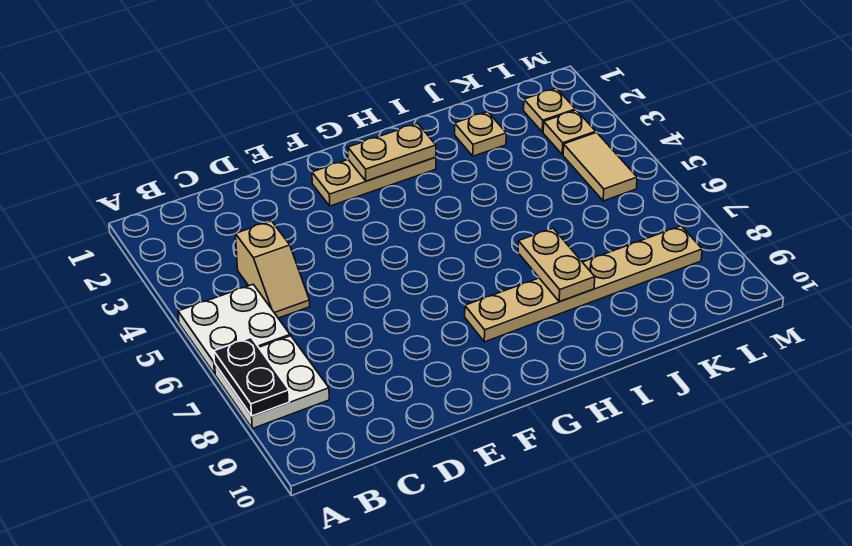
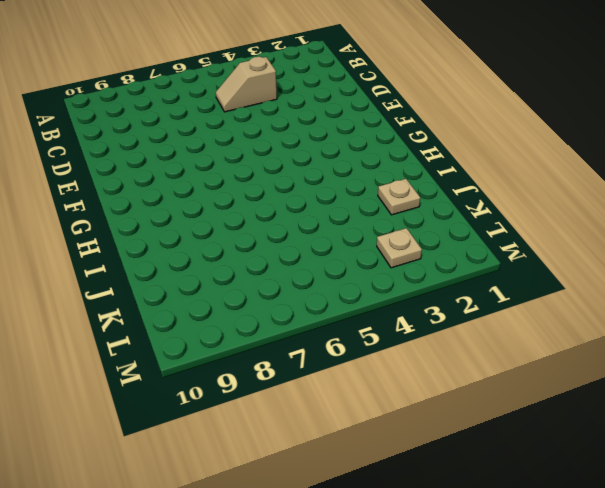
none -> white 2x2 plate [178,285,290,374]
none -> white 2x2 plate [215,336,329,429]
none -> tan 1x3 plate [312,157,436,206]

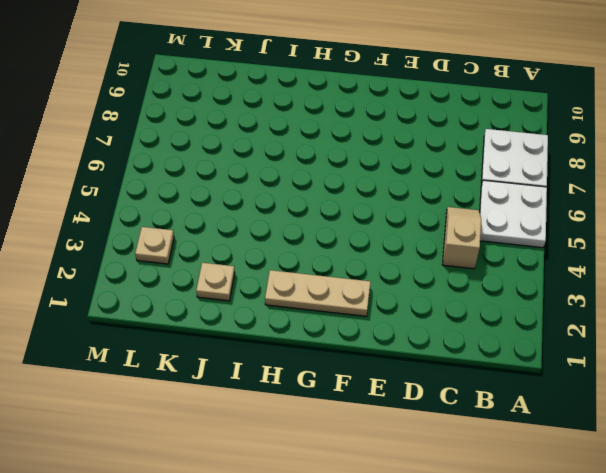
none -> tan 1x6 plate [465,226,702,342]
none -> tan 1x1 plate [524,88,575,132]
none -> tan 1x2 tile [563,132,637,201]

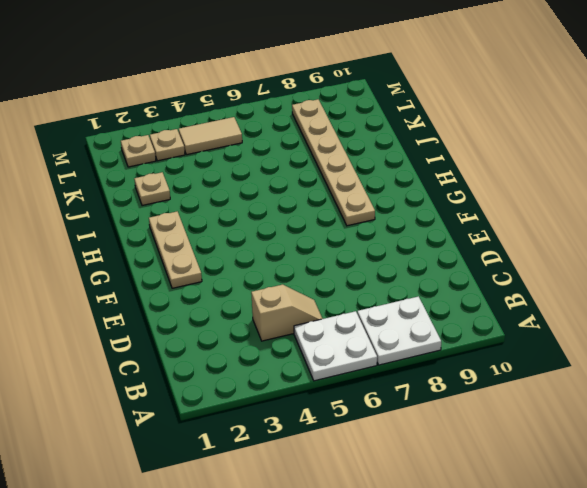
none -> black 1x2 plate [214,338,290,416]
none -> tan 1x2 plate [348,123,436,181]
none -> tan 1x2 plate [518,228,595,302]

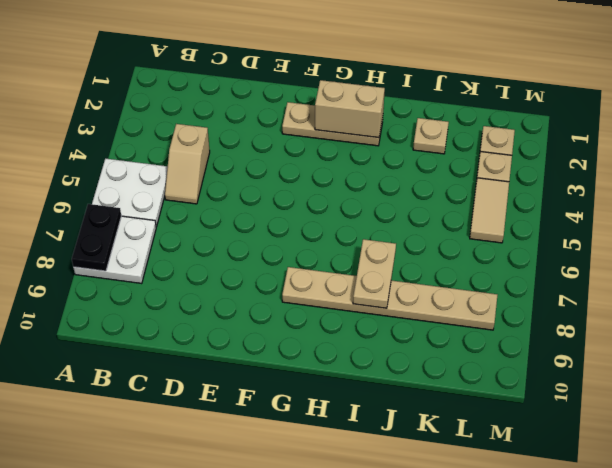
tan 1x2 brick [315,80,385,138] -> tan 1x2 plate [348,123,436,181]

